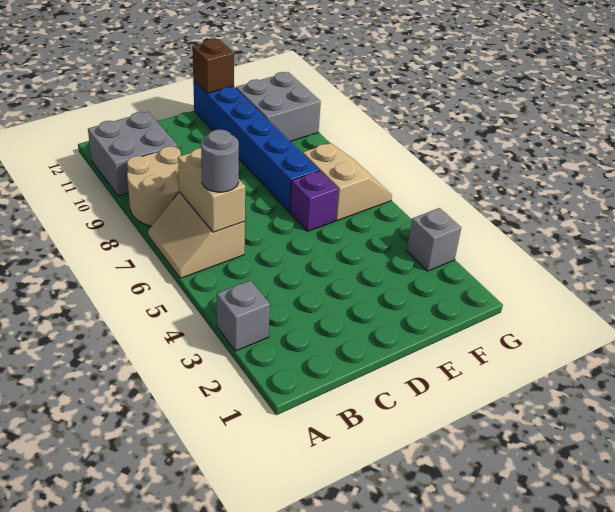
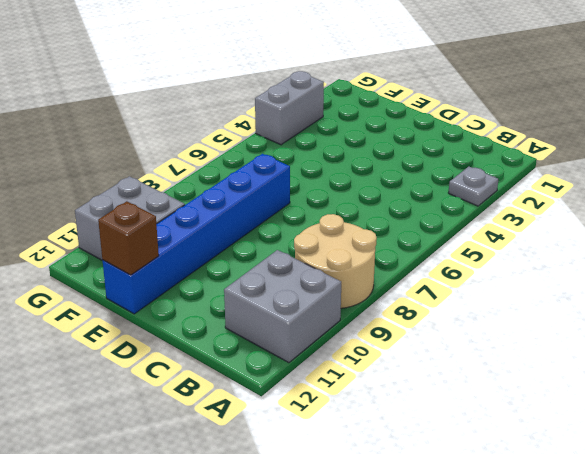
grey 1x1 plate [448,167,498,206] -> grey 1x1 brick [217,280,270,351]
grey 1x2 brick [255,71,324,145] -> grey 1x1 brick [407,208,461,271]
none -> tan 2x2 slope [148,192,245,278]
none -> purple 1x1 brick [290,171,338,232]
none -> tan 2x2 slope [303,143,392,221]

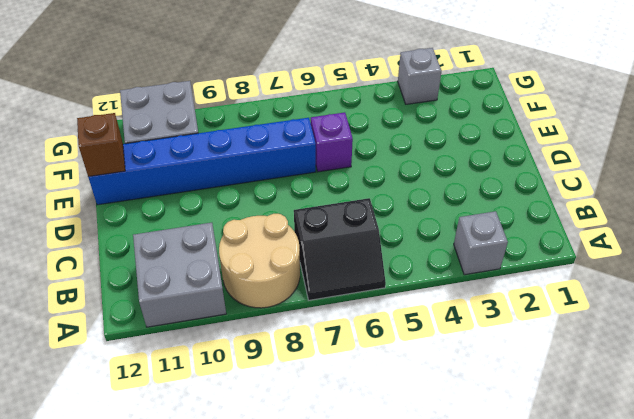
black 2x2 slope [294,198,386,300] -> tan 2x2 slope [148,192,245,278]
none -> tan 2x2 slope [303,143,392,221]
none -> tan 1x2 brick [178,148,245,232]
none -> grey 1x1 round brick [201,129,239,192]

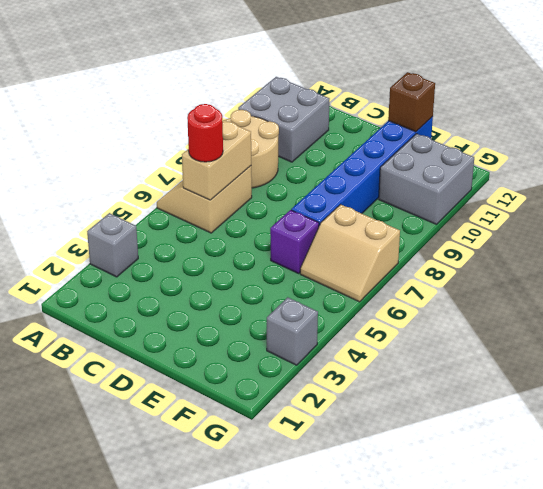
red 1x1 round brick [187,104,223,162] -> grey 1x1 round brick [201,129,239,192]
tan 2x2 slope [300,204,400,302] -> tan 2x2 slope turned to [303,143,392,221]

